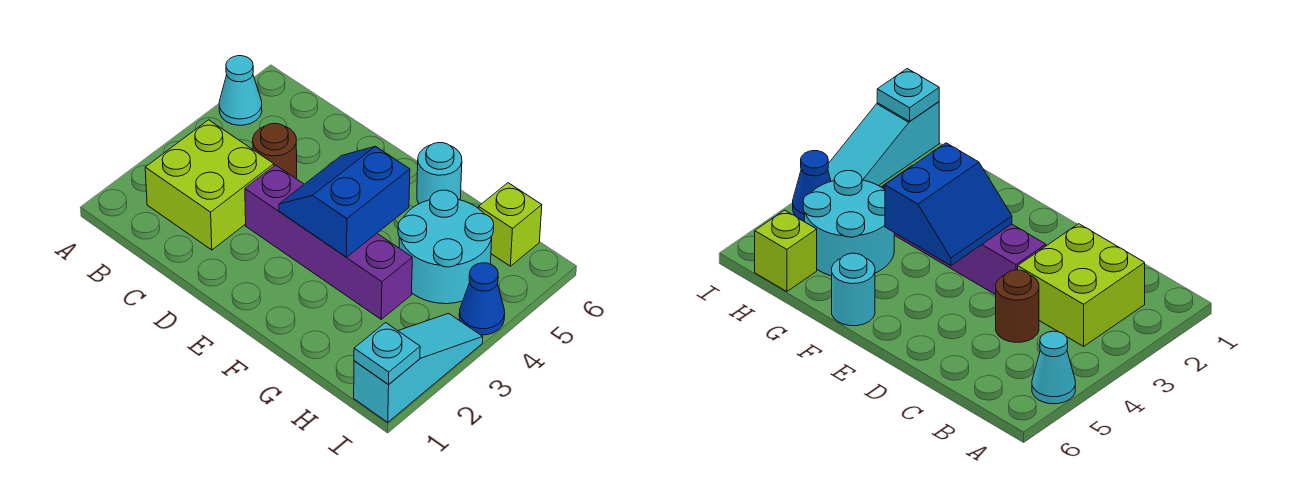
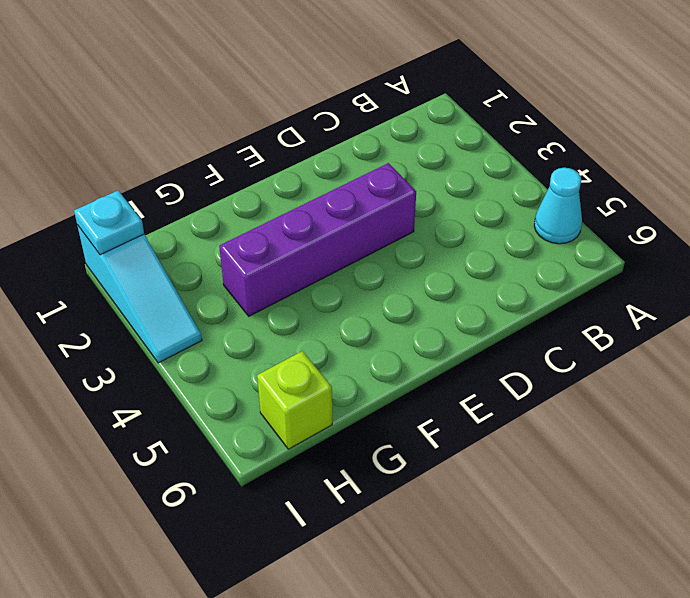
none -> lime 2x2 brick [145,120,274,250]
none -> brown 1x1 round brick [253,123,297,179]

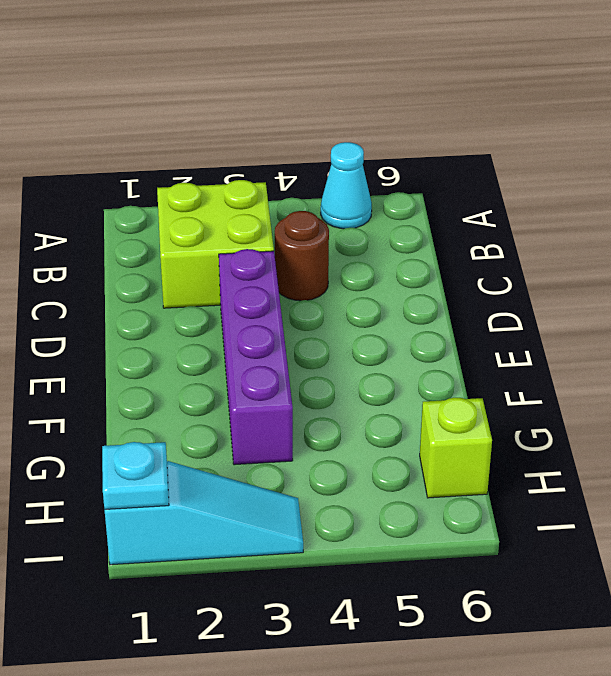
none -> cyan 1x1 round brick [417,143,462,204]
none -> cyan 2x2 round brick [398,190,494,304]

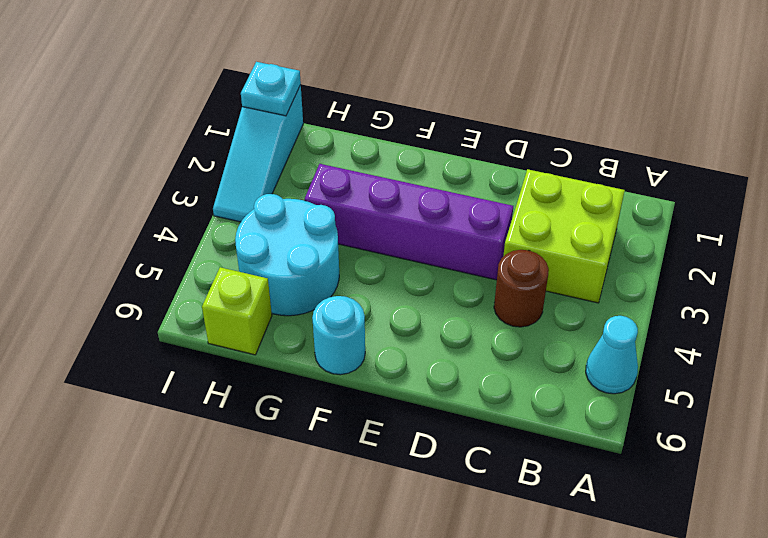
none -> blue 1x1 cone [459,263,505,335]
none -> blue 2x2 slope [279,146,410,257]

